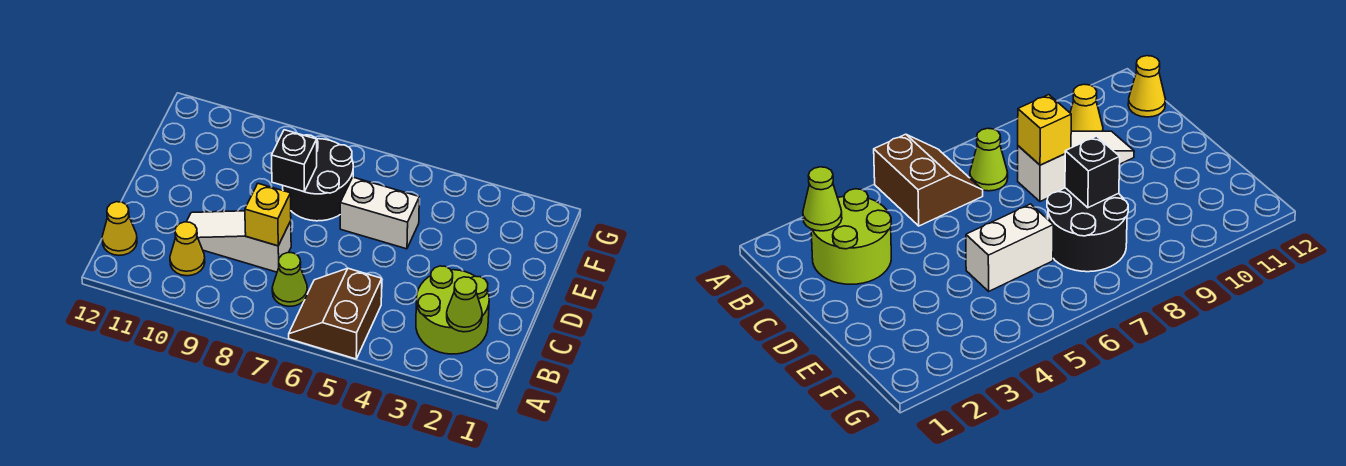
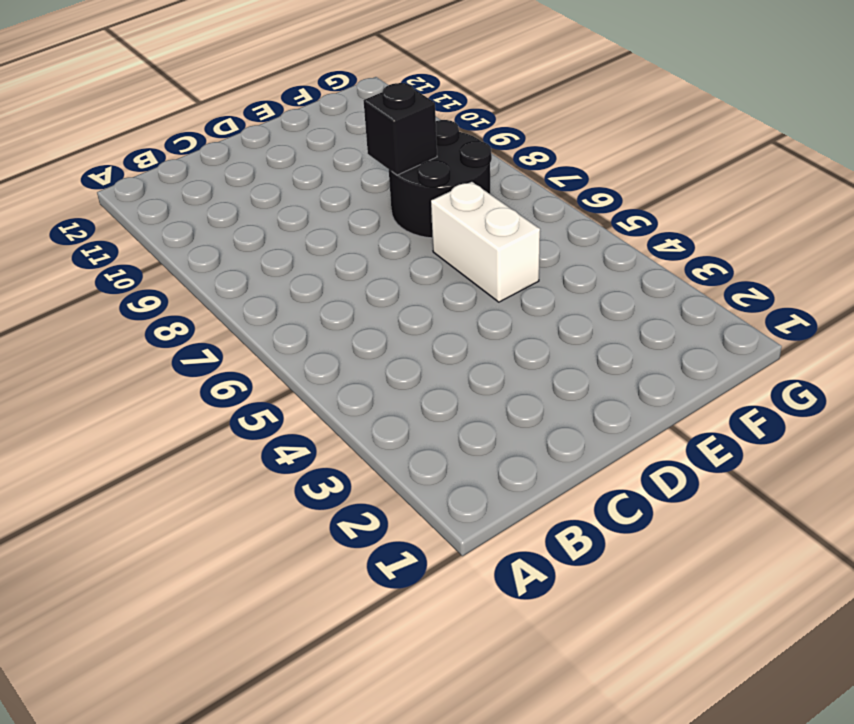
none -> brown 2x2 slope [289,268,382,359]
none -> lime 2x2 round brick [416,266,489,354]

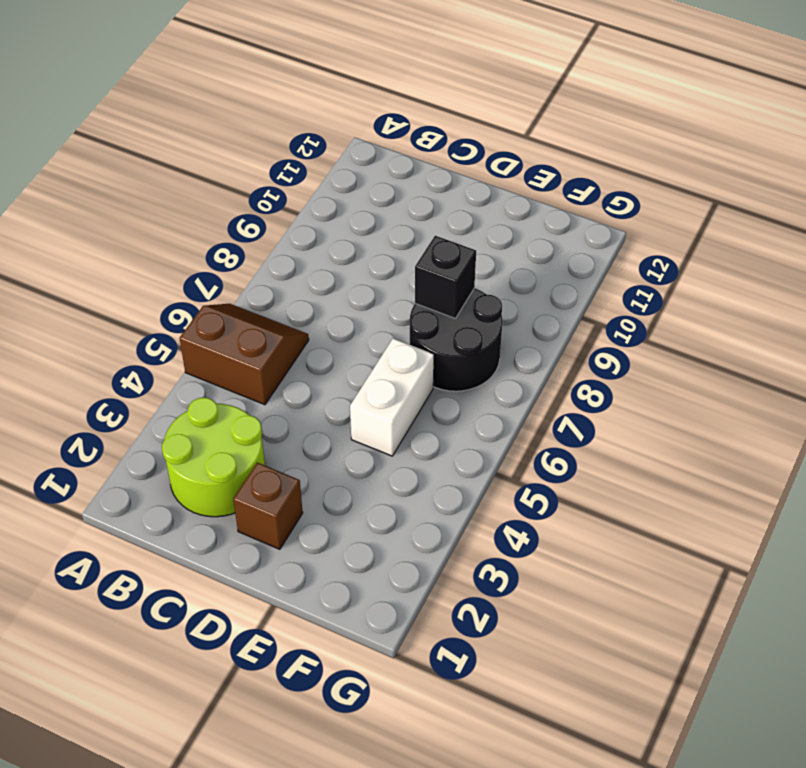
brown 1x1 brick [233,463,303,549] -> none
none -> lime 1x1 cone [272,253,307,306]
none -> yellow 1x1 cone [170,222,205,276]

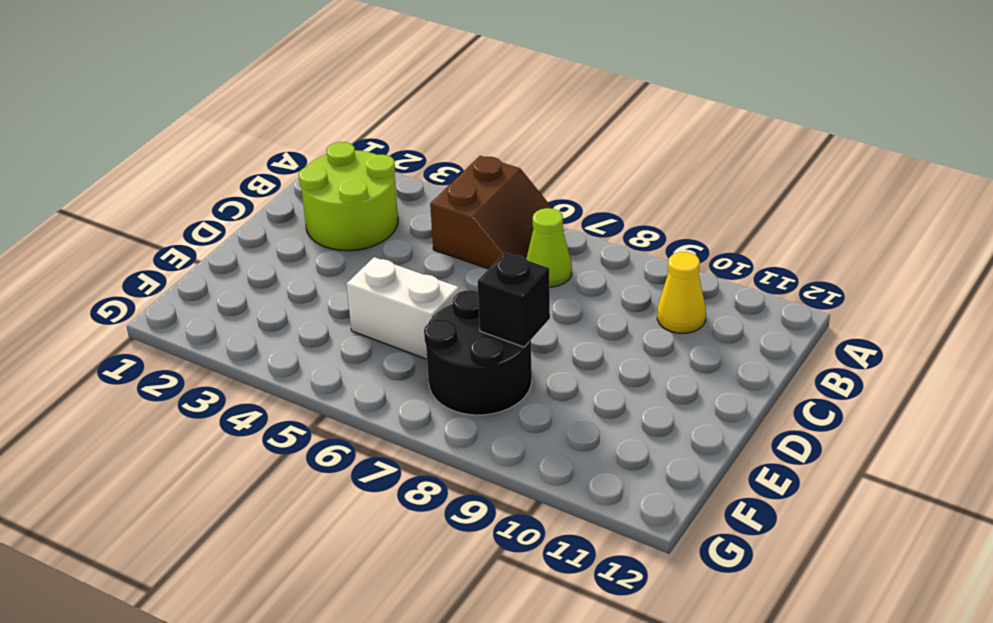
none -> yellow 1x1 cone [102,202,137,255]
none -> white 1x3 slope [187,211,291,272]

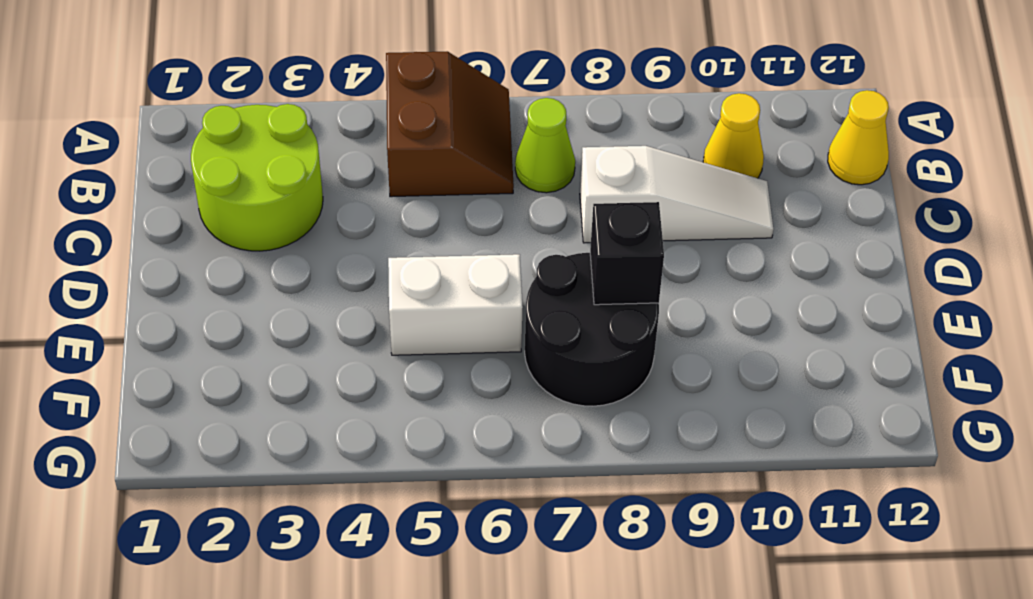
none -> lime 1x1 cone [447,277,482,332]
none -> yellow 1x1 brick [245,184,291,246]

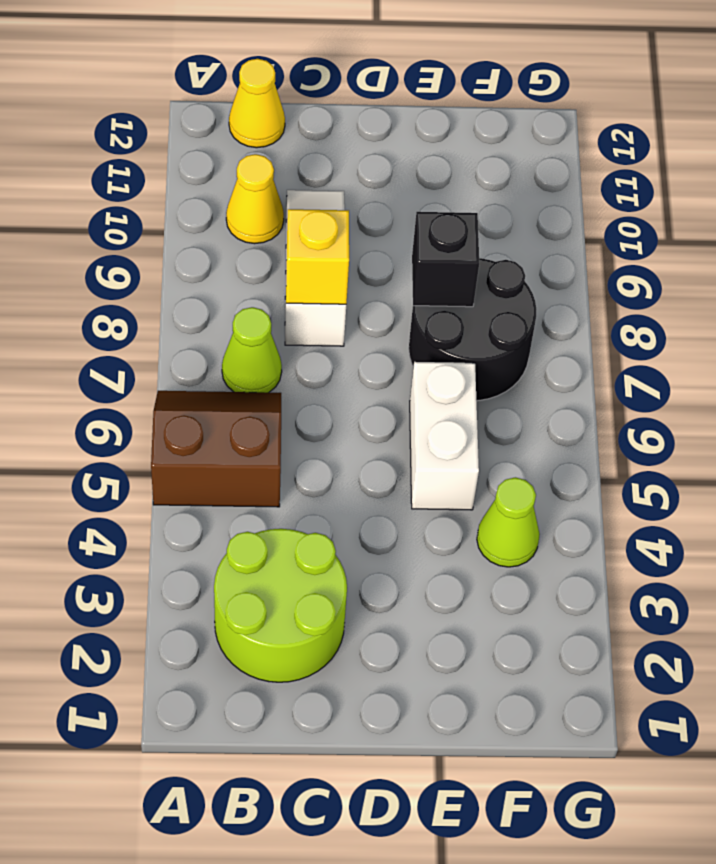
lime 1x1 cone [477,477,540,567] -> lime 1x1 cone moved to [447,277,482,332]

